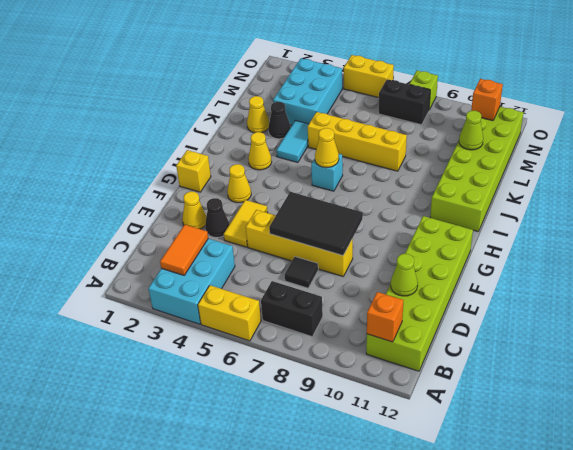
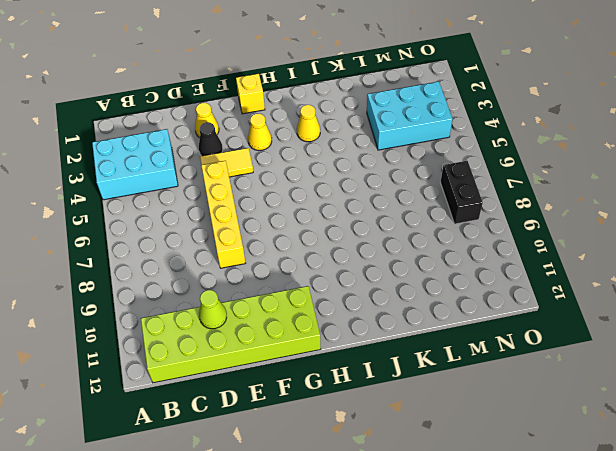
none -> yellow 1x2 brick [198,285,261,341]
none -> black 1x2 brick [261,281,323,337]
none -> black 1x1 tile [285,257,318,288]

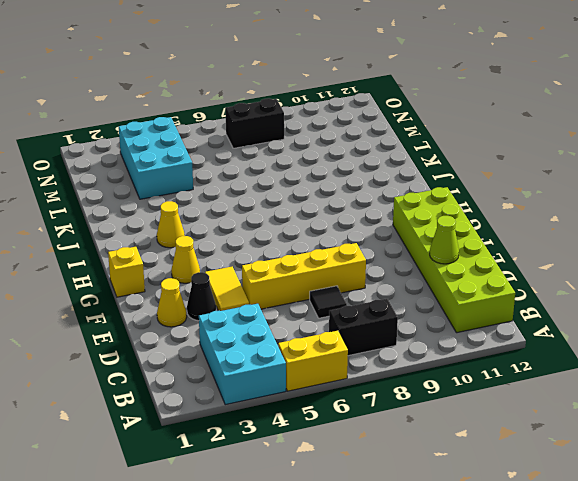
none -> cyan 1x1 brick [311,154,343,191]
none -> lime 2x6 brick [430,107,524,232]
none -> cyan 1x2 tile [276,120,309,163]

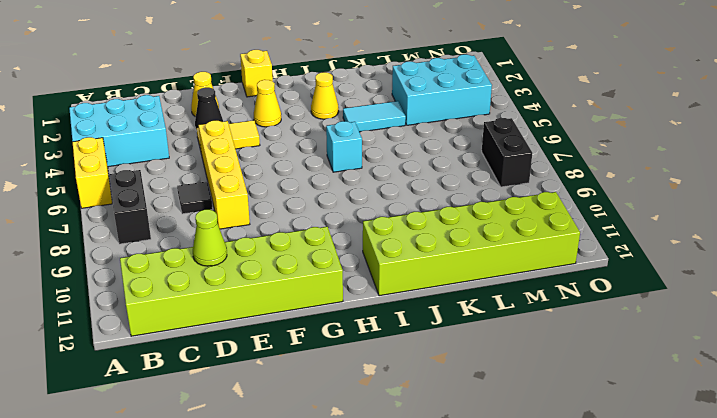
none -> yellow 1x1 cone [247,96,269,133]
none -> black 1x1 cone [268,102,291,139]
none -> yellow 1x4 brick [308,112,407,171]

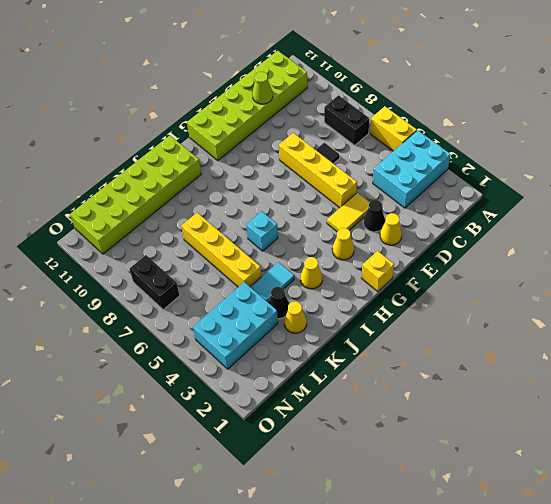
none -> yellow 1x2 brick [344,55,394,98]
none -> lime 1x1 brick [409,70,438,110]
none -> orange 1x2 tile [160,225,208,275]

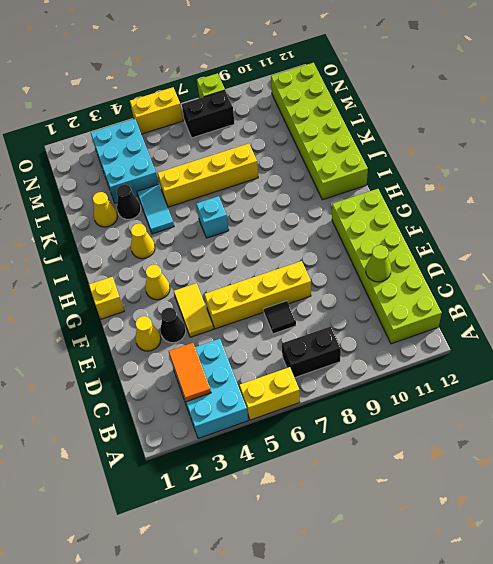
none -> orange 1x1 brick [367,292,403,342]
none -> black 2x3 tile [269,192,363,256]
none -> yellow 1x1 cone [315,128,339,168]

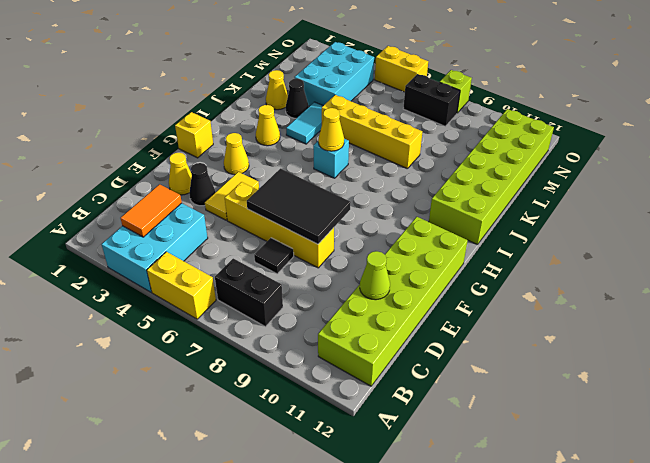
none -> orange 1x1 brick [367,292,403,342]
none -> lime 1x1 cone [459,111,483,150]
none -> orange 1x1 brick [471,79,503,121]

